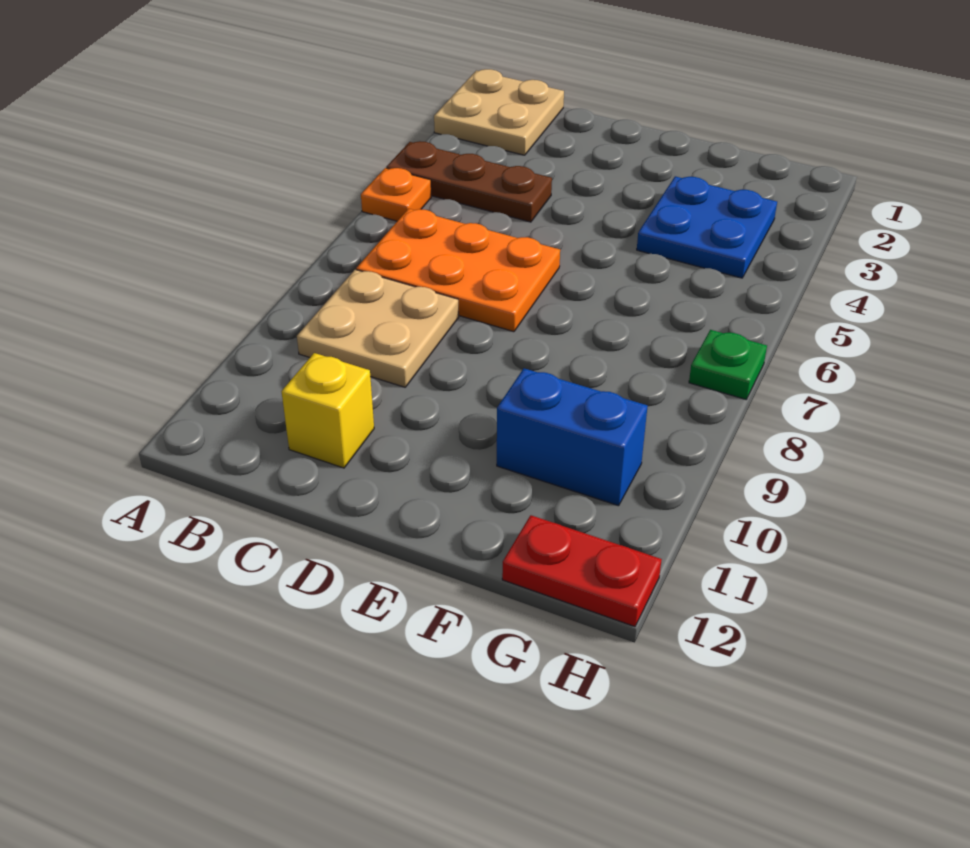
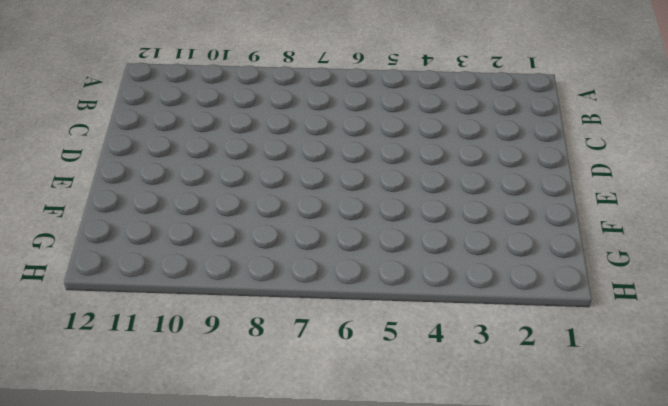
none -> tan 2x2 plate [434,69,564,155]
none -> brown 1x3 plate [386,141,552,222]

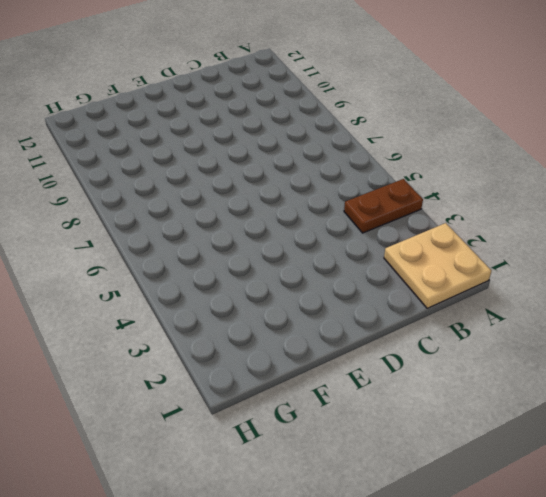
brown 1x2 plate [344,179,423,233] -> brown 1x3 plate [386,141,552,222]
none -> orange 1x1 plate [361,168,431,221]
none -> orange 2x3 plate [356,209,560,332]

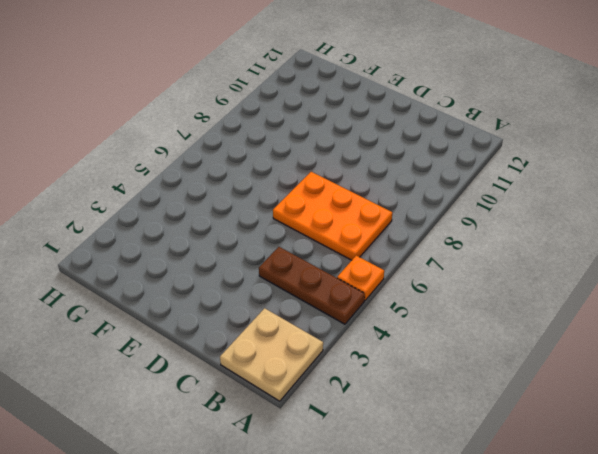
none -> tan 2x2 plate [297,270,459,387]
none -> yellow 1x1 brick [281,353,374,468]

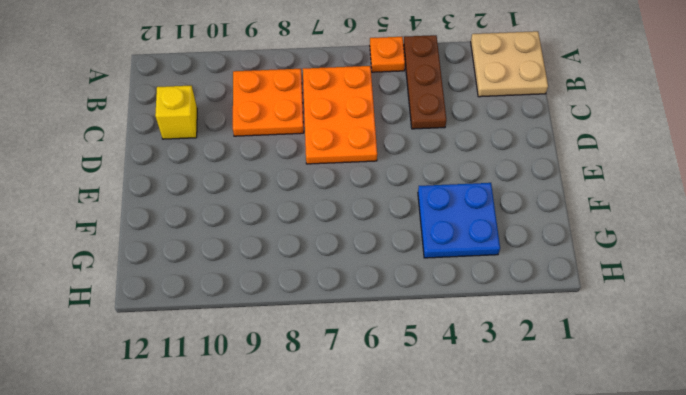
orange 2x2 plate [233,69,304,136] -> tan 2x2 plate [297,270,459,387]
none -> blue 1x2 brick [497,368,648,506]
none -> red 1x2 plate [502,515,662,627]

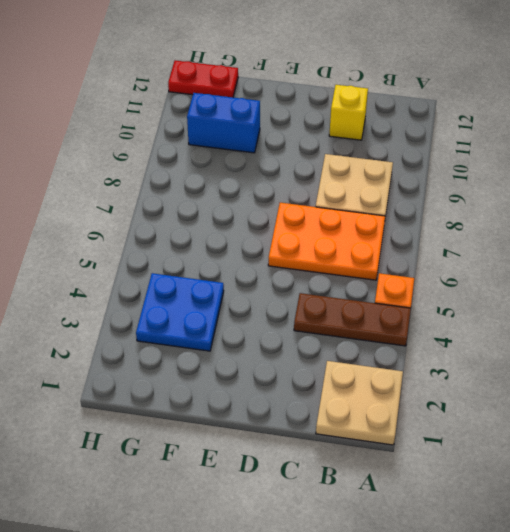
none -> green 1x1 plate [689,330,767,399]

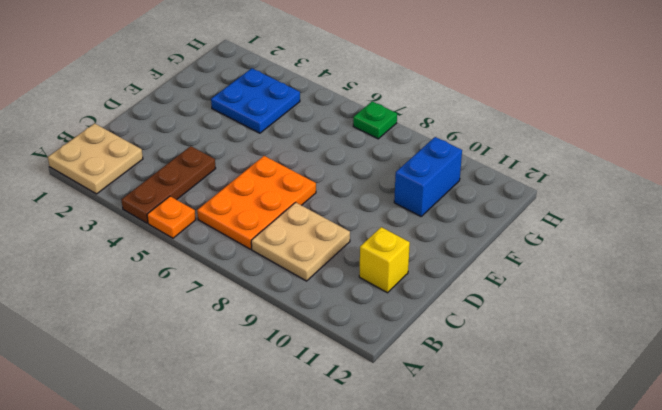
none -> red 1x2 plate [502,515,662,627]

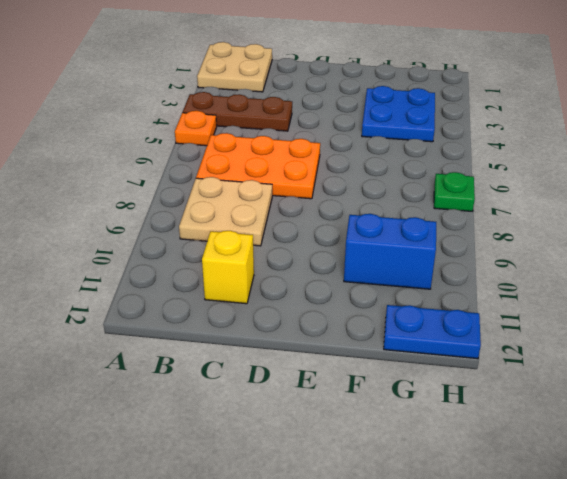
blue 1x2 plate [384,305,481,359] -> red 1x2 plate [502,515,662,627]

